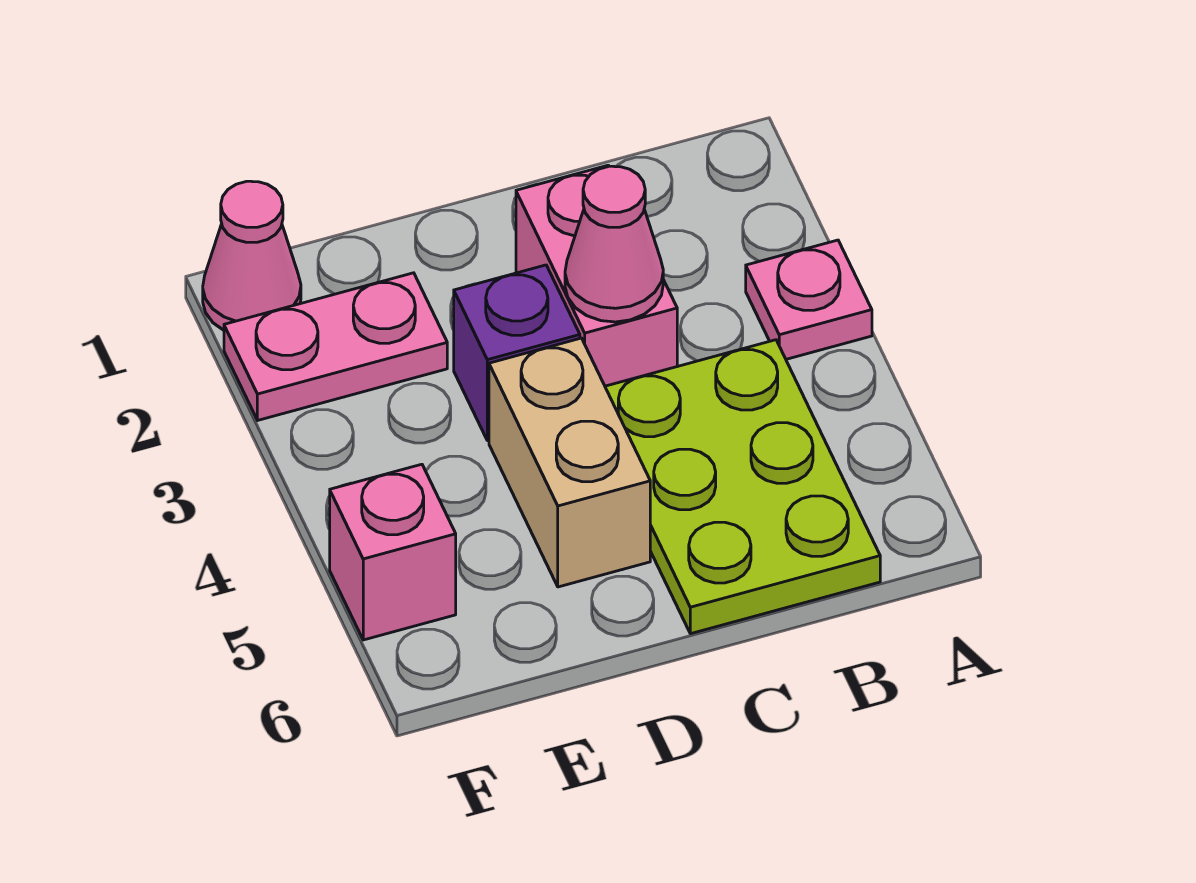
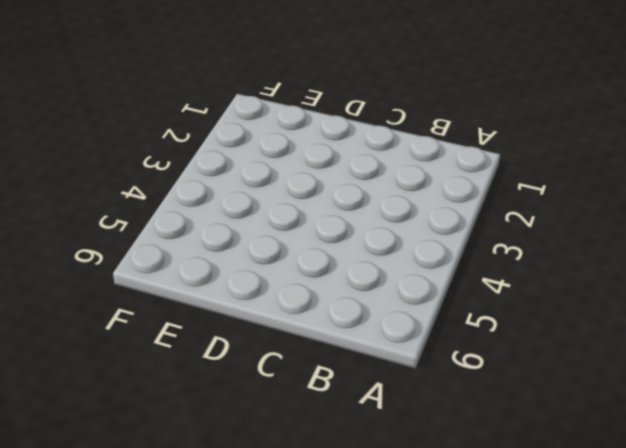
none -> pink 1x1 plate [746,240,872,359]
none -> lime 2x3 plate [605,340,880,634]

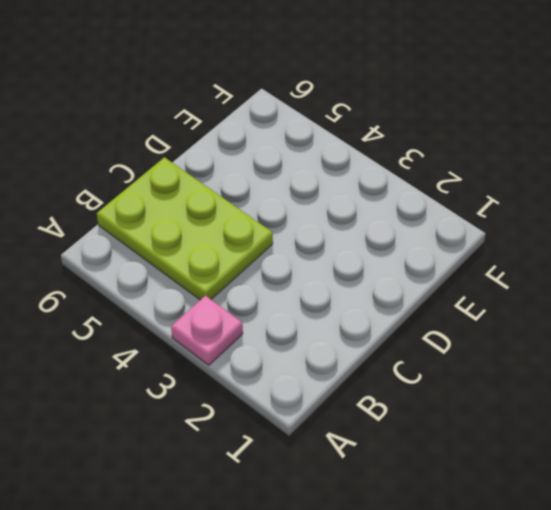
none -> pink 1x2 brick [516,165,677,386]
none -> purple 1x1 brick [454,265,580,441]

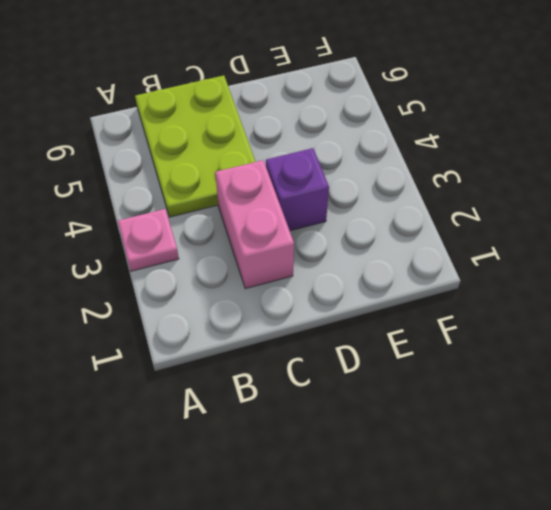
none -> tan 1x2 brick [489,338,650,587]
none -> pink 1x2 plate [224,273,447,420]

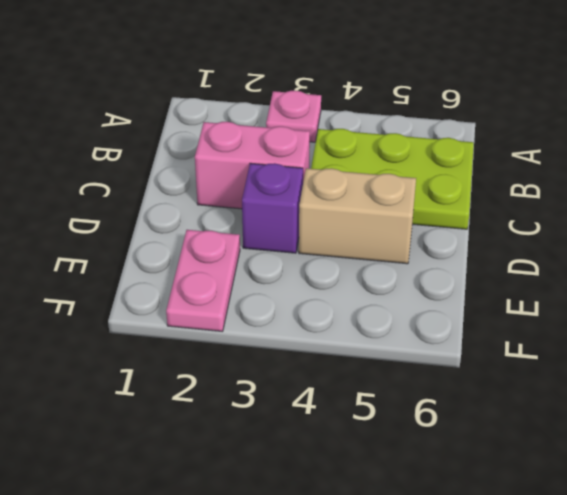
none -> pink 1x1 cone [203,181,301,330]
none -> pink 1x1 brick [330,464,456,640]

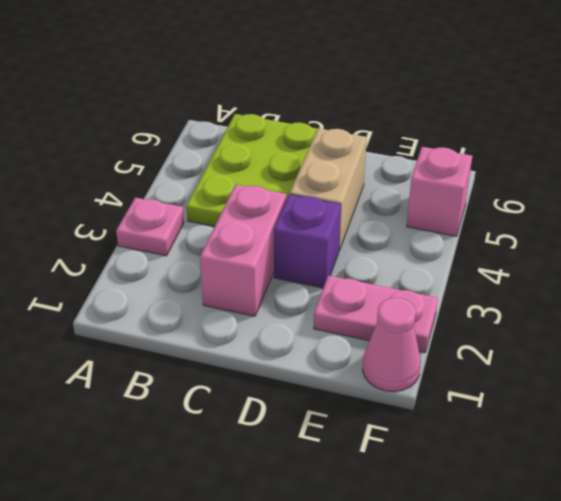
none -> pink 1x1 cone [565,166,663,322]

